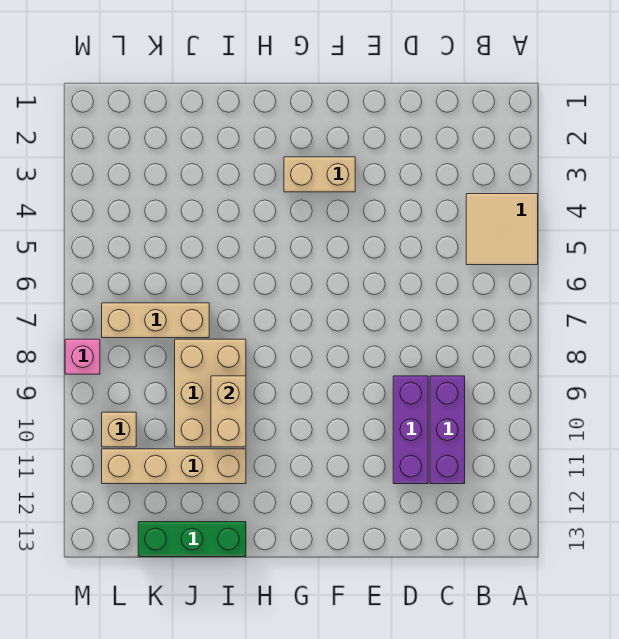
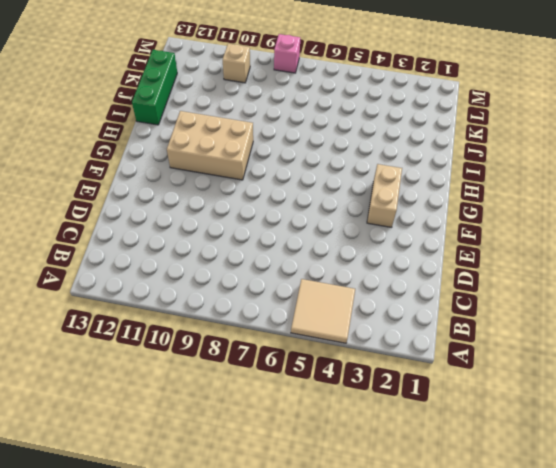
tan 2x3 brick [167,111,253,180] -> tan 2x3 brick moved to [175,339,246,447]
none -> purple 1x3 brick [430,376,465,484]
none -> purple 1x3 brick [393,376,428,484]

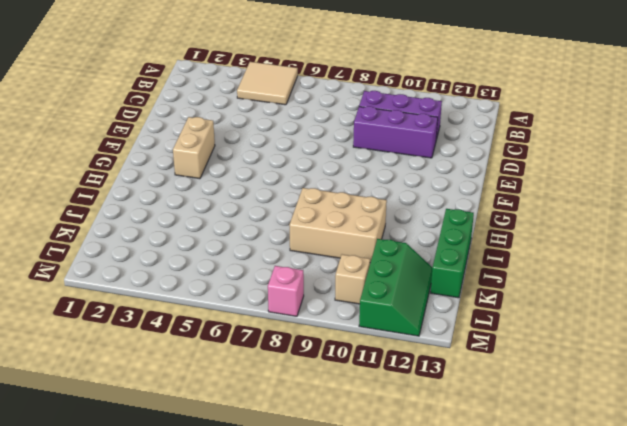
green 2x3 slope [359,239,433,336] -> tan 1x4 brick [102,449,246,484]
none -> tan 1x3 brick [102,303,209,338]
none -> tan 1x2 brick [211,376,246,447]

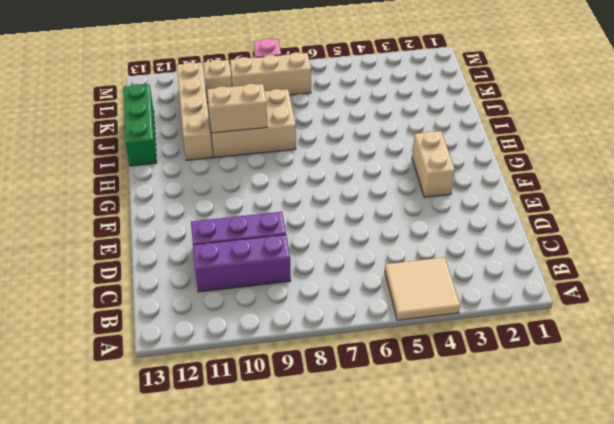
tan 1x3 brick [230,52,311,95] -> tan 1x3 brick turned to [102,303,209,338]

